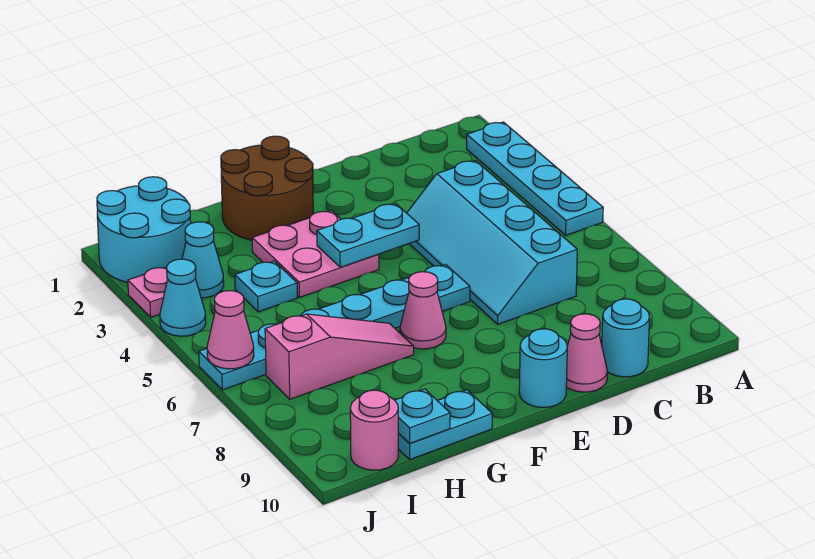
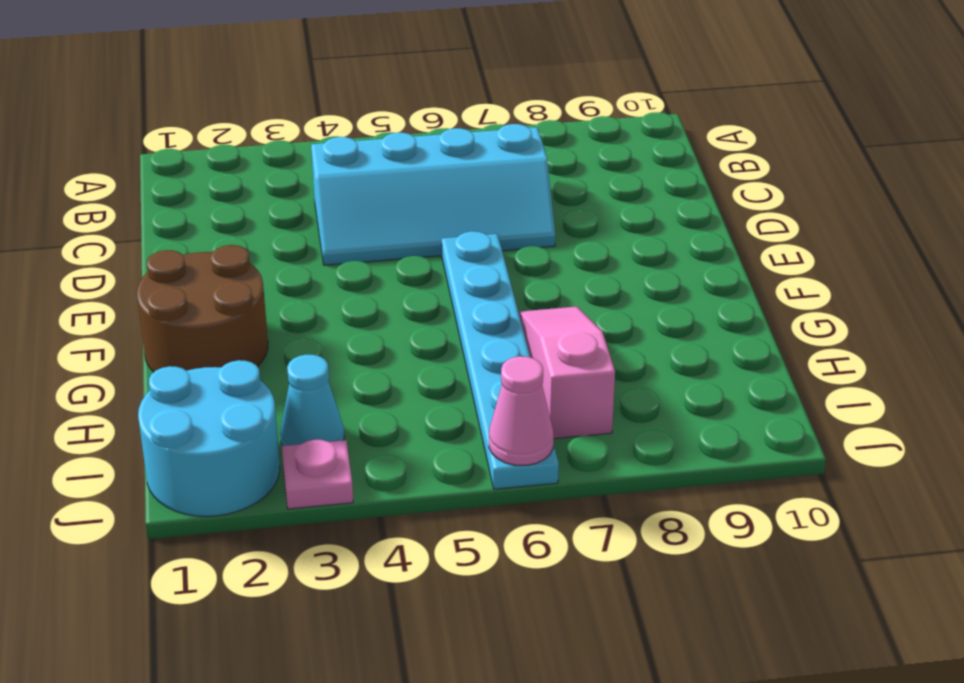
none -> cyan 1x4 plate [467,122,603,235]
none -> cyan 1x1 round brick [602,299,650,377]
none -> pink 1x1 cone [566,314,607,392]

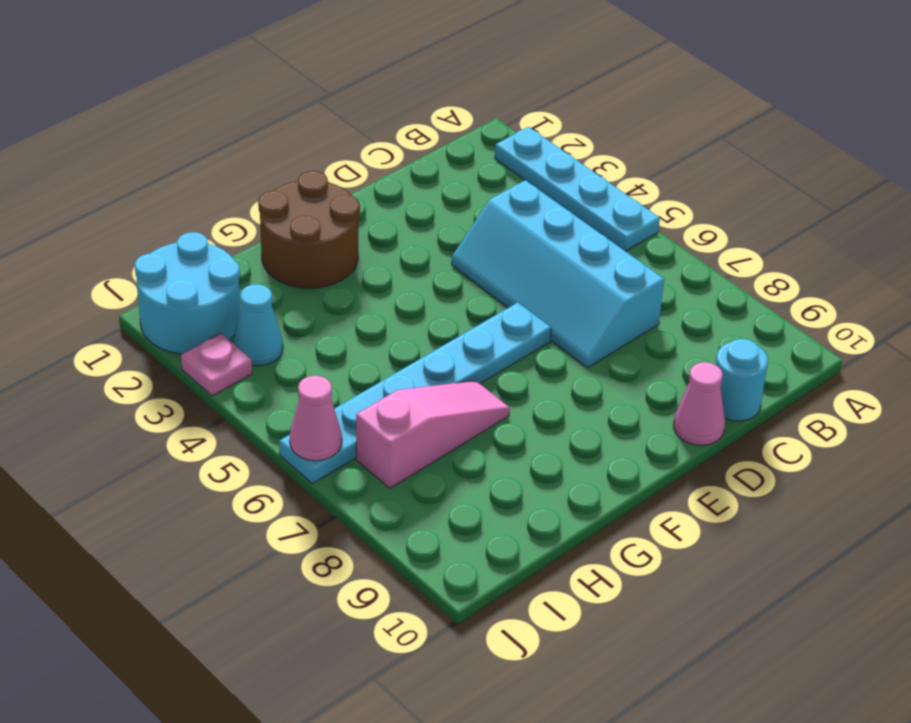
none -> cyan 1x1 round brick [519,329,567,407]
none -> pink 2x2 plate [252,211,379,297]
none -> pink 1x1 cone [400,272,446,349]

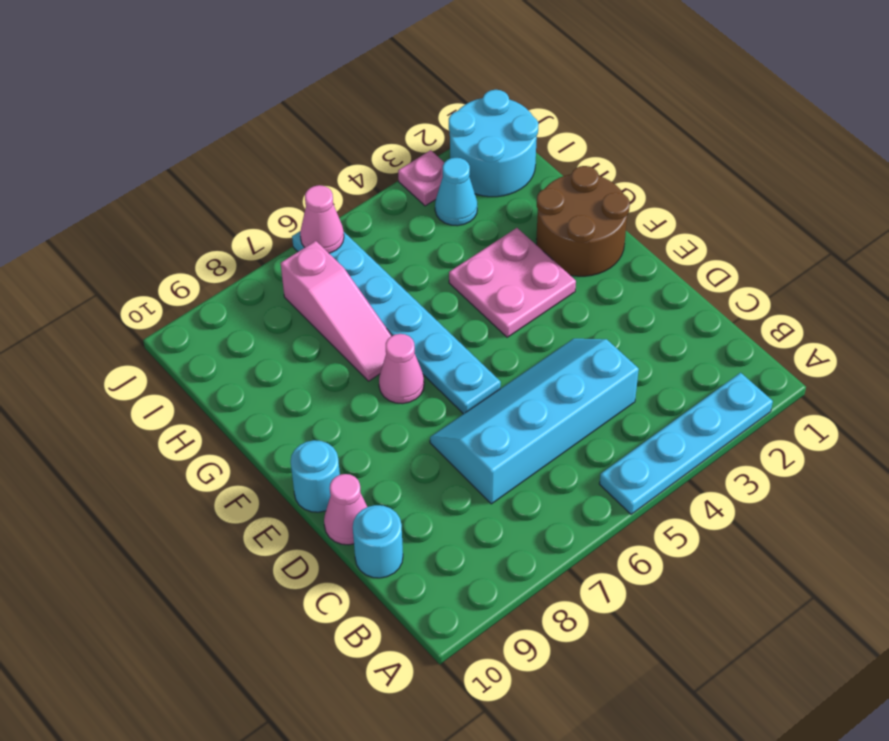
none -> cyan 1x2 plate [398,390,492,459]
none -> cyan 1x1 plate [235,261,297,312]
none -> pink 1x1 round brick [350,390,398,470]

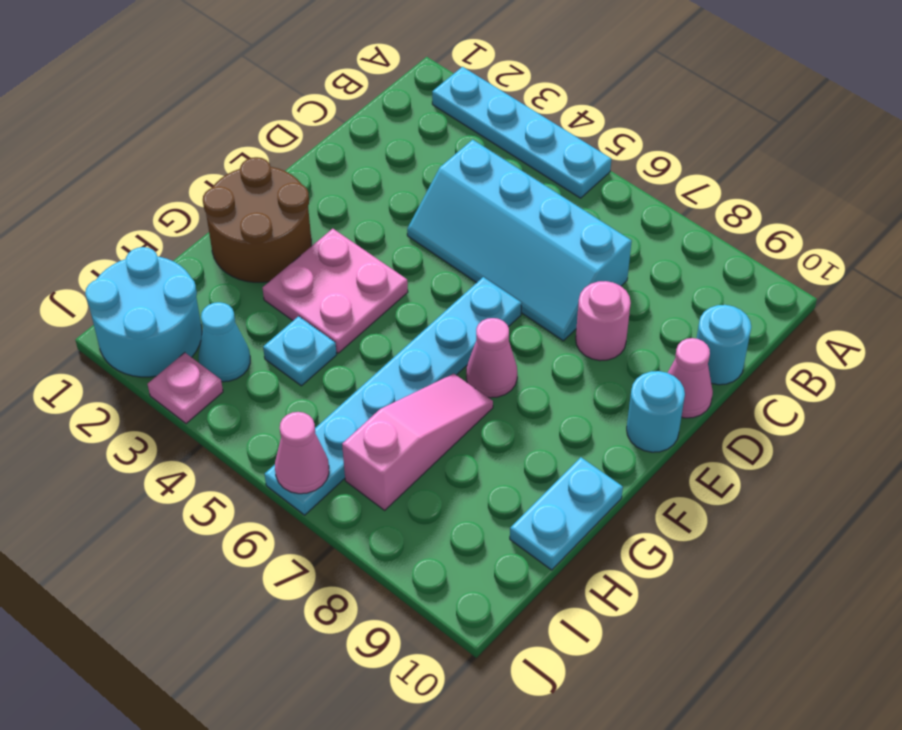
pink 1x1 round brick [576,281,631,361] -> pink 1x1 round brick moved to [350,390,398,470]
none -> cyan 1x1 cone [160,259,206,336]
none -> cyan 1x2 plate [317,203,419,267]
none -> cyan 1x1 plate [395,389,450,444]

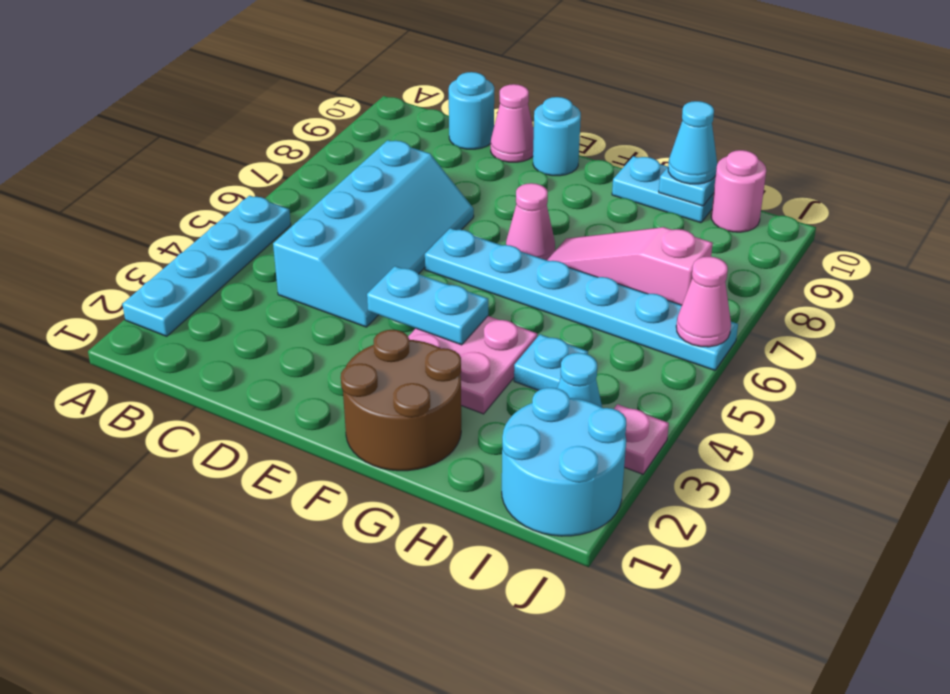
cyan 1x1 cone [668,101,717,184] -> cyan 1x1 cone moved to [160,259,206,336]

